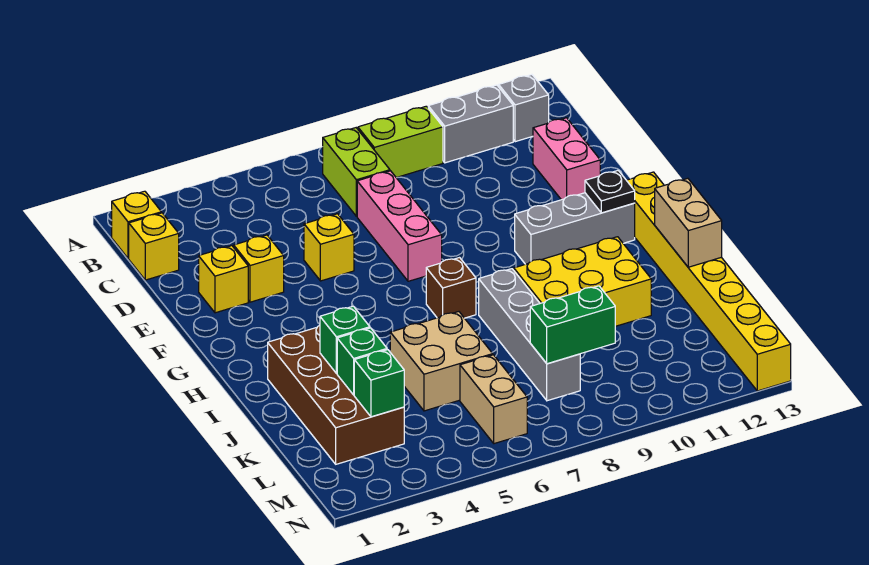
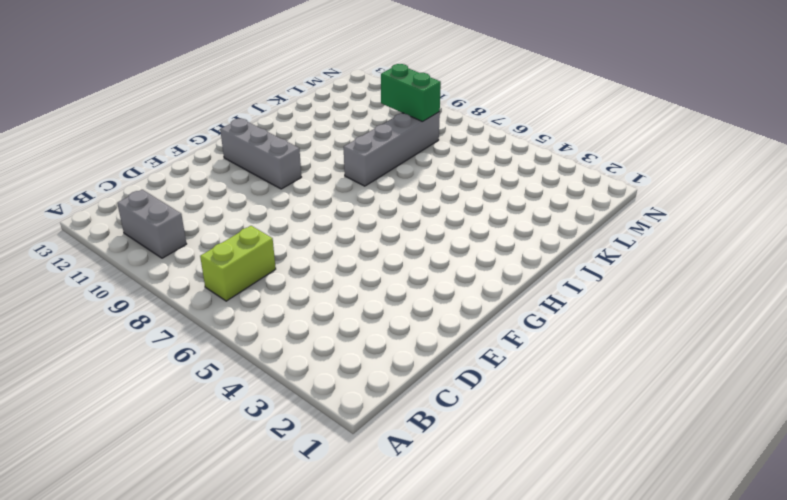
none -> yellow 1x1 brick [112,191,161,258]
none -> lime 1x2 brick [358,106,443,178]
none -> grey 1x1 brick [499,75,549,142]

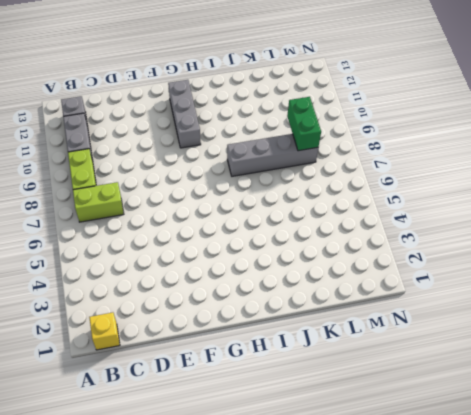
none -> yellow 1x1 brick [129,213,179,280]
none -> pink 1x3 brick [357,171,442,281]
none -> pink 1x2 brick [533,118,600,200]

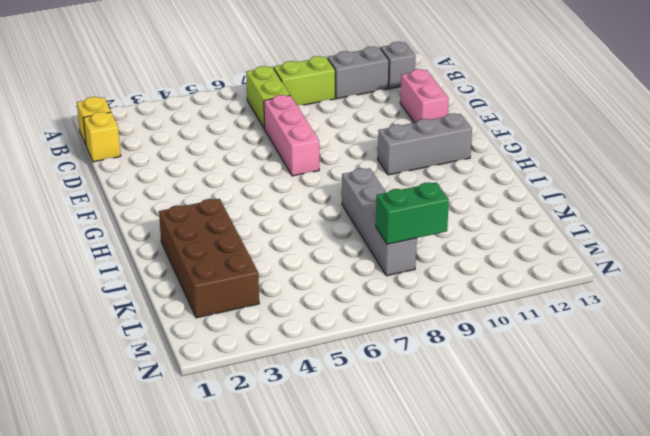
none -> yellow 1x1 brick [199,246,248,313]
none -> yellow 1x1 brick [234,235,284,302]
none -> yellow 1x1 brick [304,214,354,281]

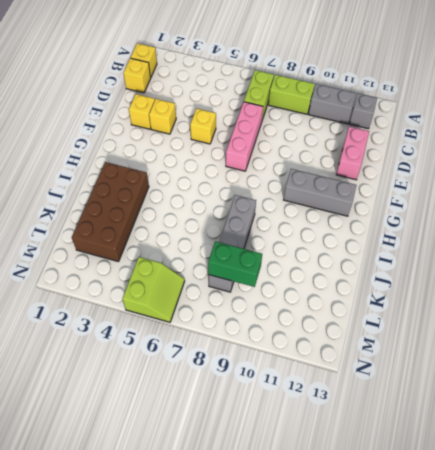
lime 2x2 slope [122,257,185,322] -> tan 1x2 brick [460,355,527,444]
none -> yellow 1x8 brick [627,172,791,391]
none -> brown 1x1 brick [426,258,476,318]
none -> yellow 2x3 brick [514,237,651,326]

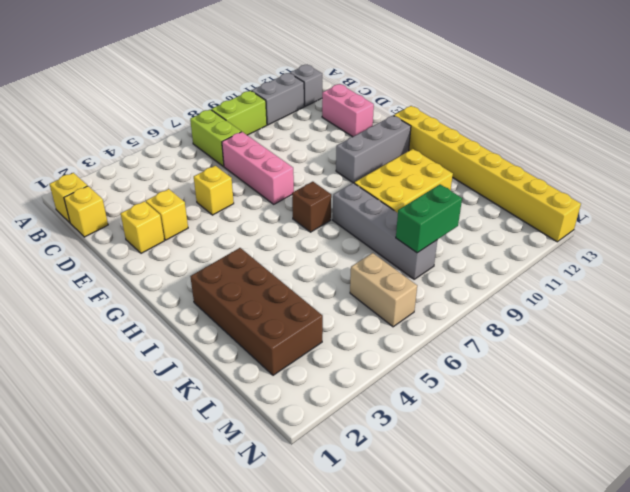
none -> tan 2x2 brick [390,312,493,411]
none -> black 1x1 plate [585,171,635,213]
none -> tan 1x2 brick [655,178,722,267]

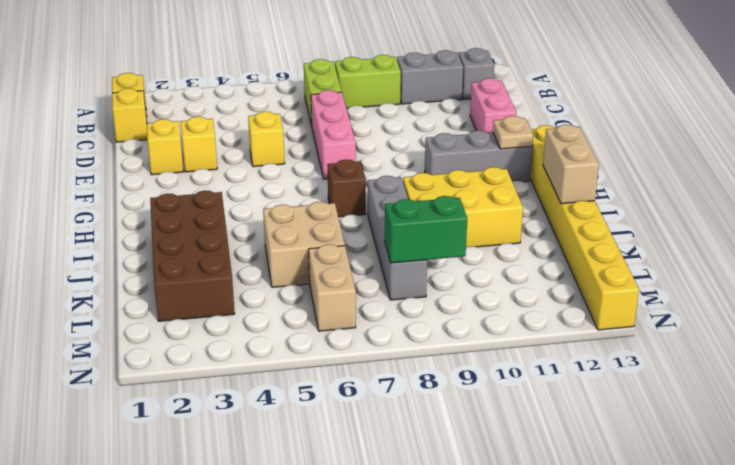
tan 1x1 plate [493,116,533,149] -> black 1x1 plate [585,171,635,213]
none -> green 1x1 brick [320,306,370,373]
none -> green 1x1 brick [337,328,387,395]
none -> green 1x1 brick [354,350,404,417]

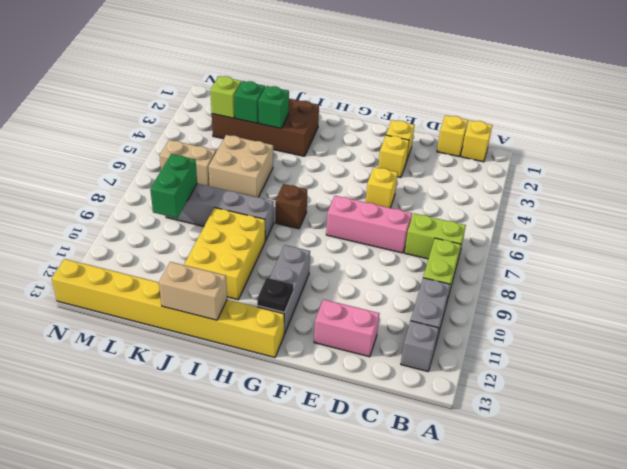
lime 1x1 brick [210,76,241,118] -> green 1x1 brick [354,350,404,417]

